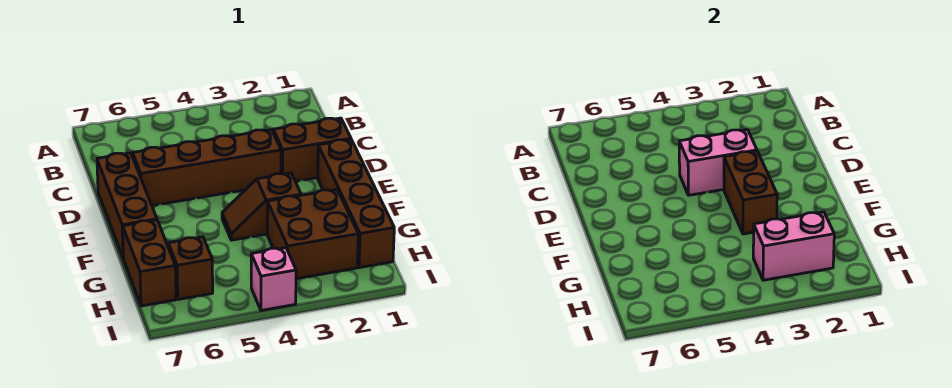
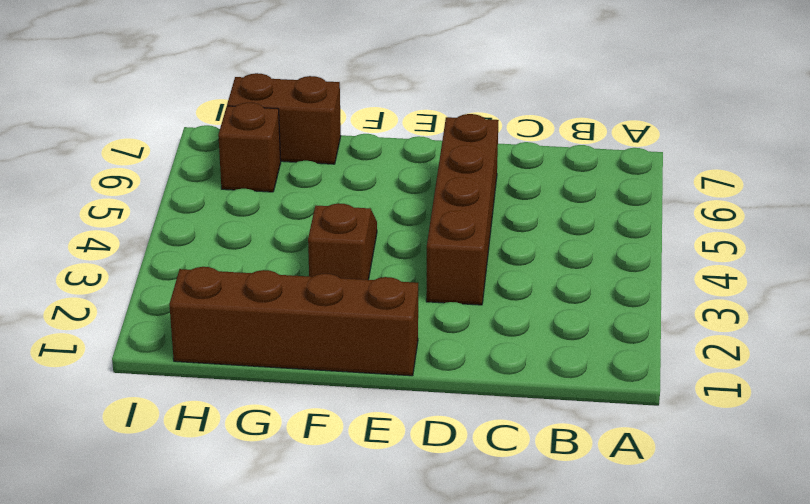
none -> brown 1x2 brick [273,118,351,181]
none -> brown 1x3 brick [97,153,157,259]
none -> brown 2x2 brick [267,189,358,279]

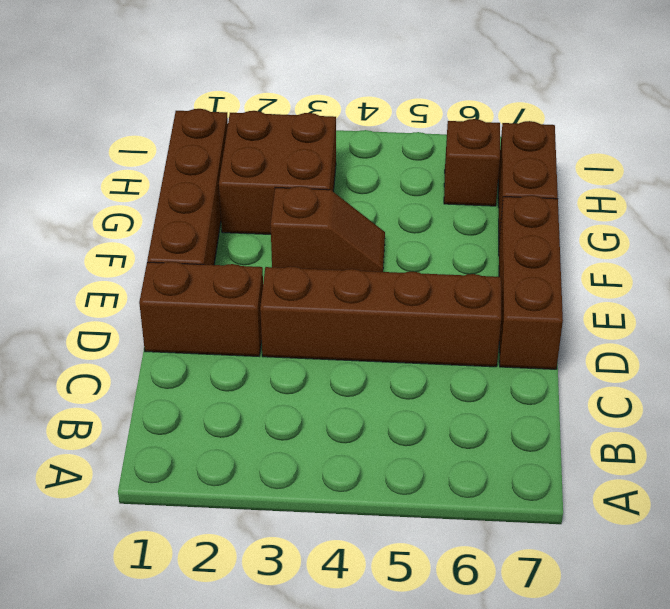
none -> pink 1x1 brick [251,248,296,310]
none -> pink 1x2 brick [679,130,757,195]
none -> brown 1x2 brick [724,151,777,234]

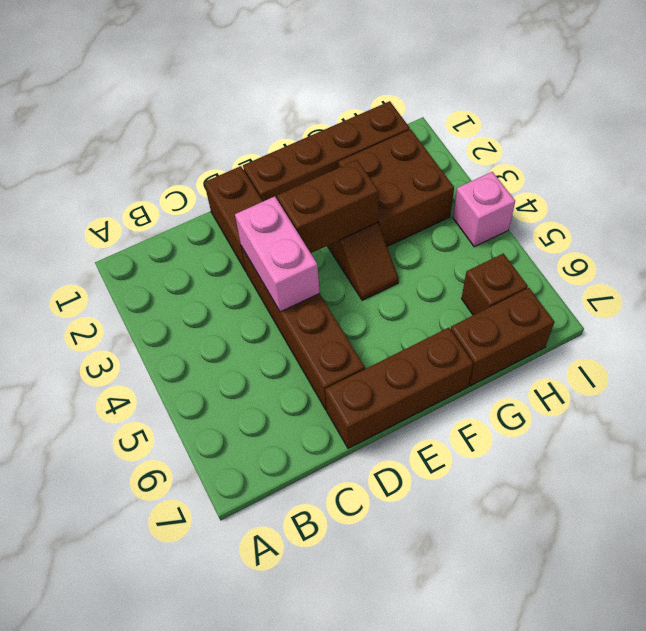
none -> pink 1x2 brick [753,212,834,280]

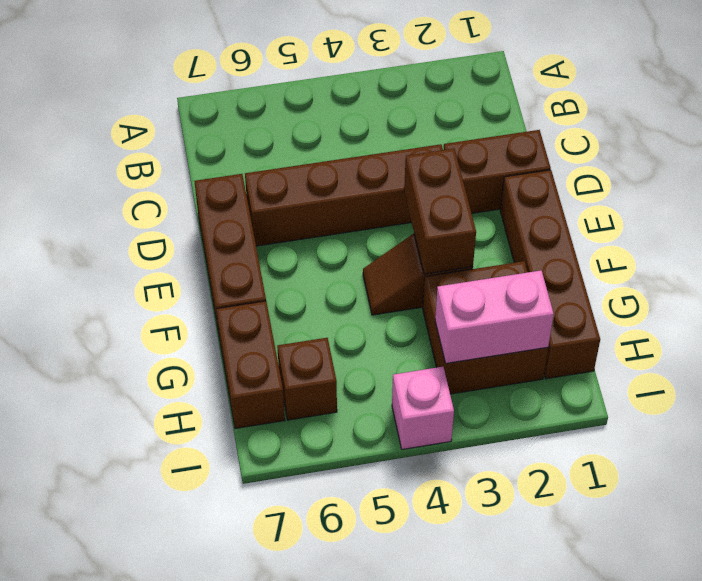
none -> pink 1x2 brick [679,130,757,195]

